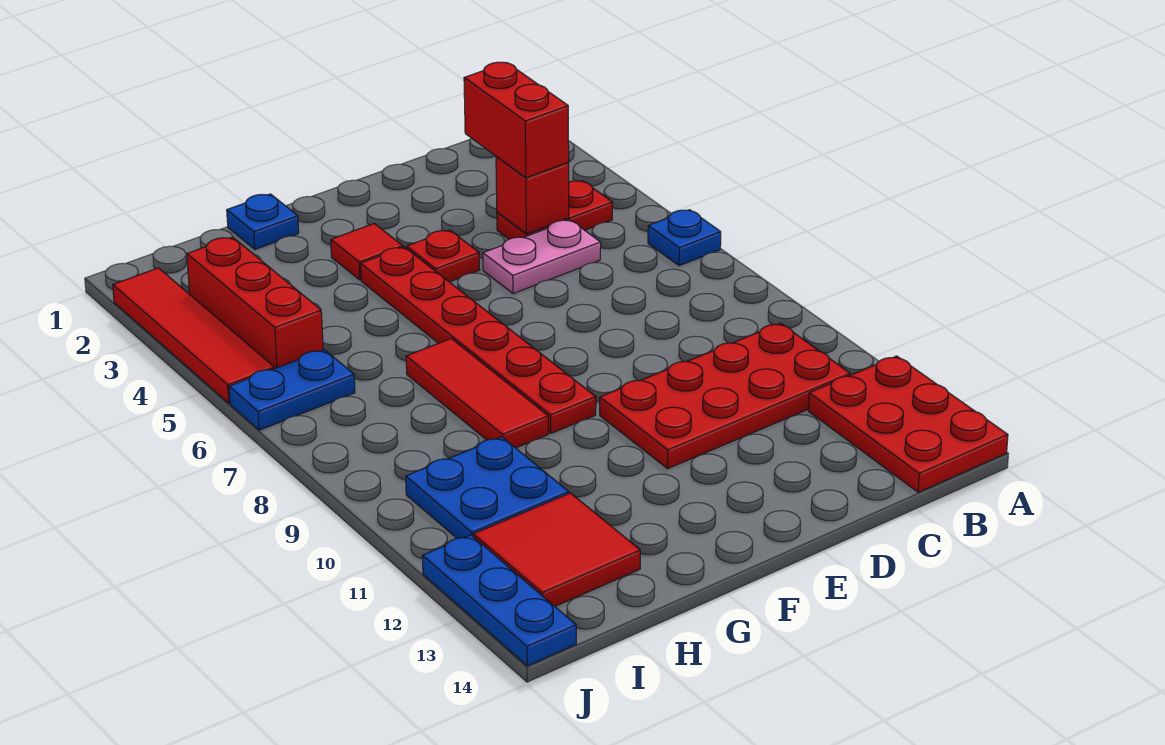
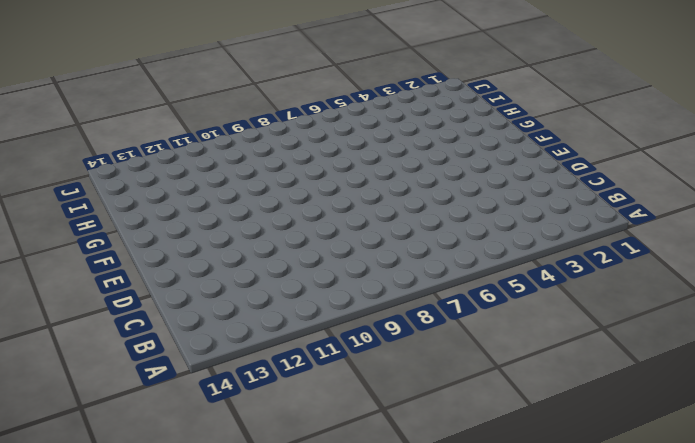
none -> blue 1x1 plate [648,210,721,266]
none -> red 2x3 plate [808,356,1008,492]
none -> red 1x2 plate [497,181,613,239]

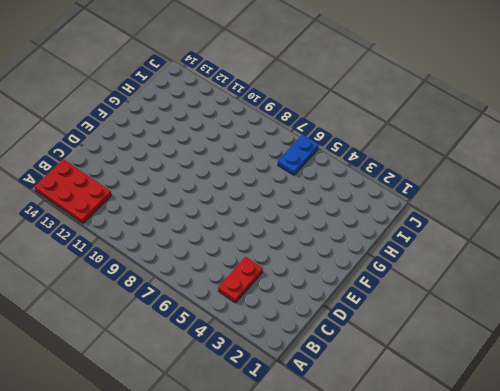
none -> blue 1x1 plate [648,210,721,266]
none -> red 2x4 plate [600,323,850,469]
none -> pink 1x2 plate [483,220,601,294]

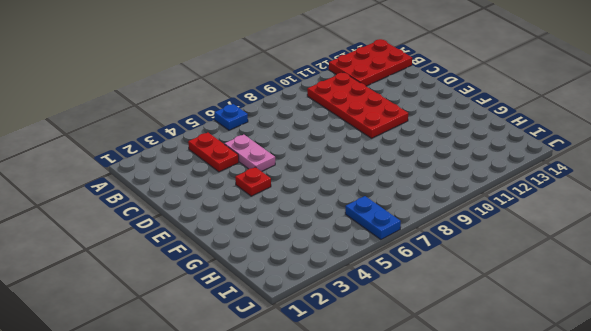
none -> red 1x1 tile [331,224,403,280]
none -> red 1x6 plate [361,247,596,433]
none -> blue 1x1 plate [227,194,299,249]

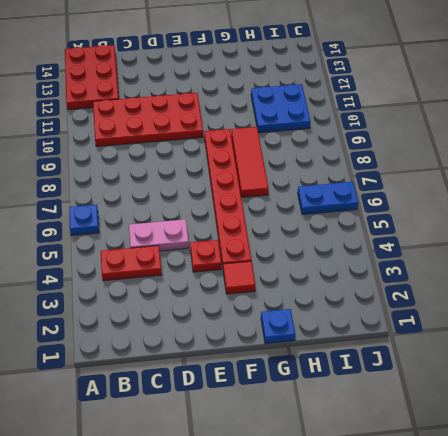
none -> red 2x2 tile [473,493,640,606]
none -> red 1x3 brick [187,237,323,368]
none -> red 1x4 tile [113,268,275,403]

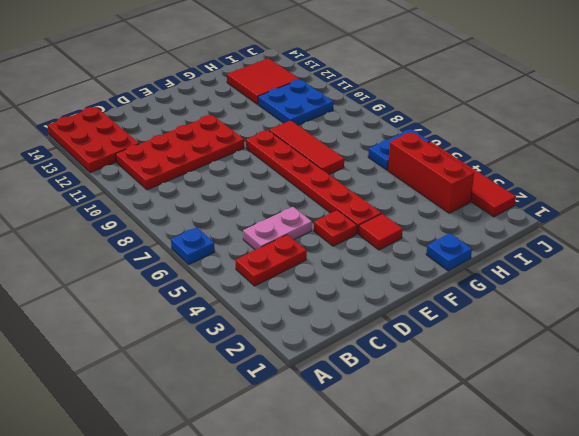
none -> blue 1x3 plate [422,535,576,666]
none -> red 1x1 brick [496,156,569,234]
none -> red 1x2 brick [464,62,569,178]

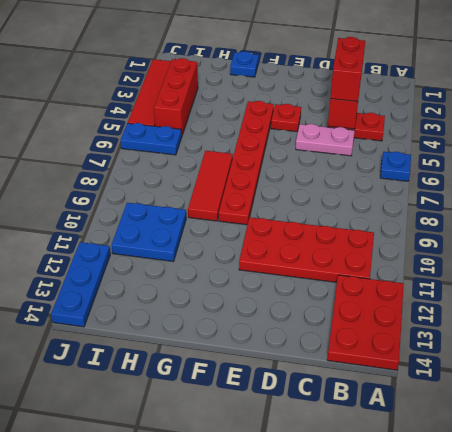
none -> red 1x1 tile [331,224,403,280]
none -> red 2x2 tile [473,493,640,606]

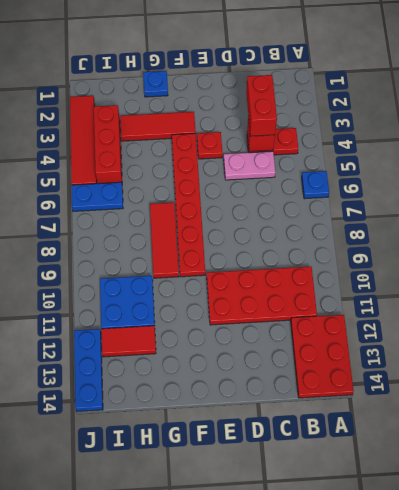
red 1x3 tile [120,112,196,141] -> red 1x1 tile [331,224,403,280]
red 1x2 tile [101,326,156,357] -> red 2x2 tile [473,493,640,606]

